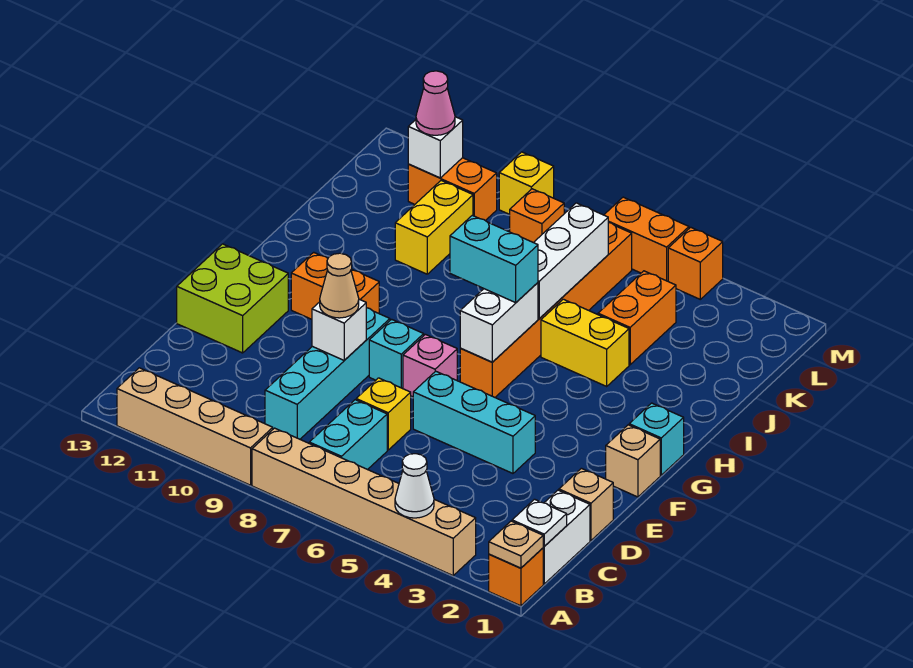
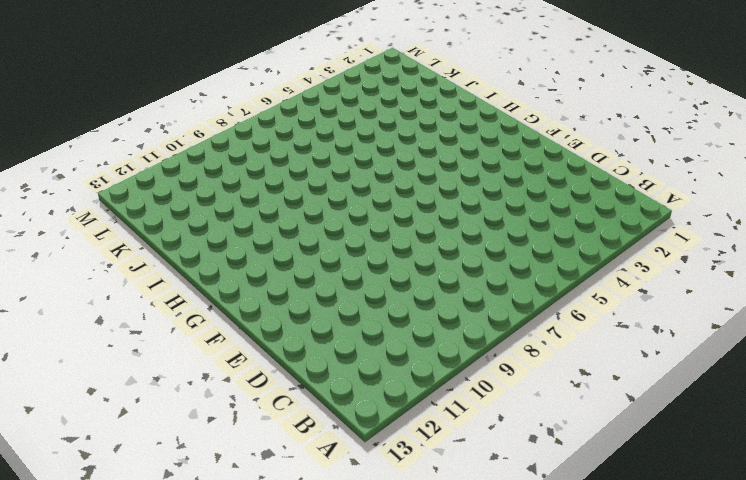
none -> orange 1x1 brick [489,548,543,606]
none -> tan 1x6 brick [252,428,476,575]
none -> tan 1x4 brick [117,368,273,485]
none -> white 1x2 brick [543,490,590,584]

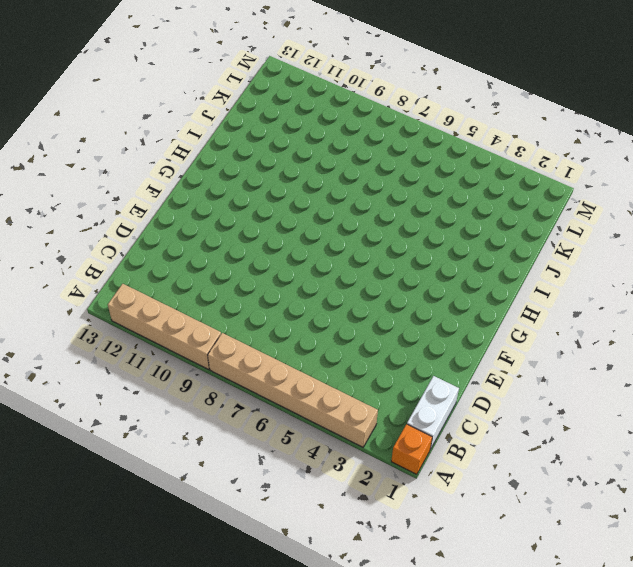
none -> cyan 1x2 brick [309,400,387,470]
none -> cyan 1x4 brick [265,308,390,439]
none -> tan 1x1 brick [559,468,613,540]
none -> yellow 1x1 brick [356,378,411,450]

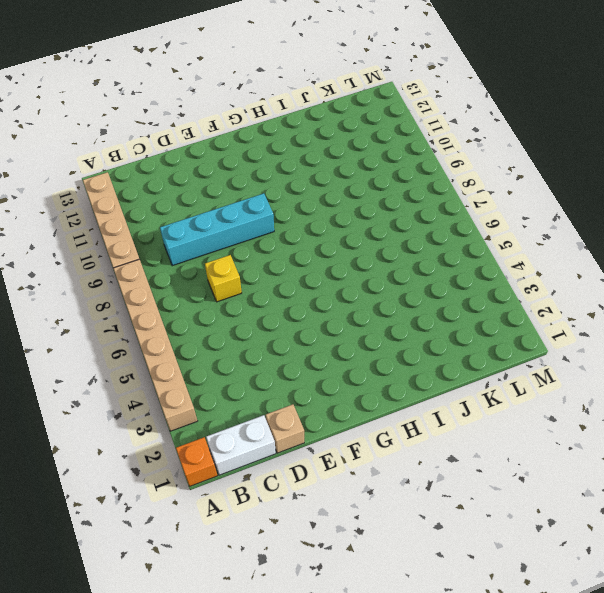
none -> cyan 1x2 brick [309,400,387,470]
none -> cyan 1x3 brick [413,371,535,473]
none -> lime 2x2 brick [177,244,288,353]
none -> tan 1x1 brick [606,425,660,497]

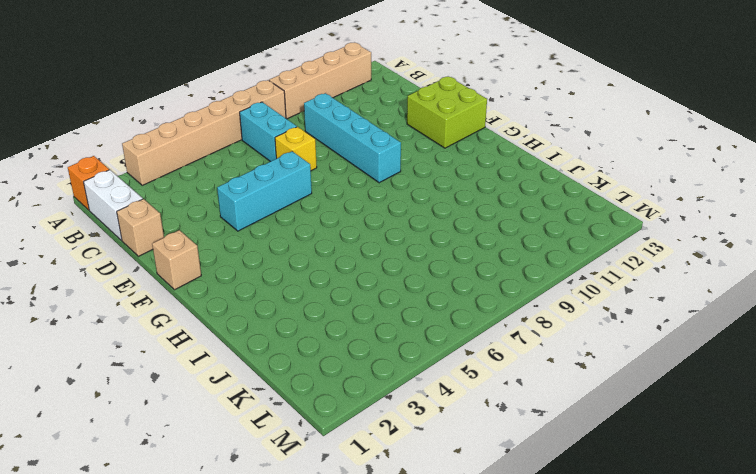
none -> pink 1x1 brick [403,334,457,397]
none -> cyan 1x1 brick [369,319,424,389]
none -> cyan 1x1 brick [629,403,684,475]
none -> orange 1x6 brick [460,222,632,397]

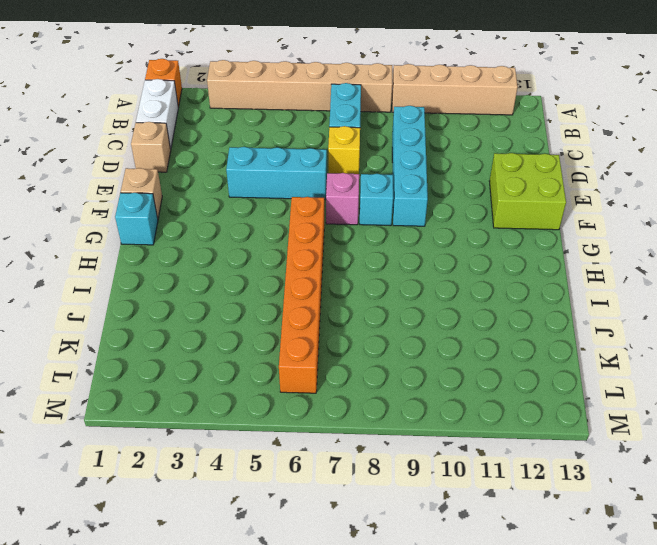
none -> orange 1x2 brick [291,252,379,319]
none -> yellow 1x2 brick [541,299,629,386]
none -> orange 1x2 brick [598,271,676,365]
none -> yellow 1x2 brick [395,181,473,274]

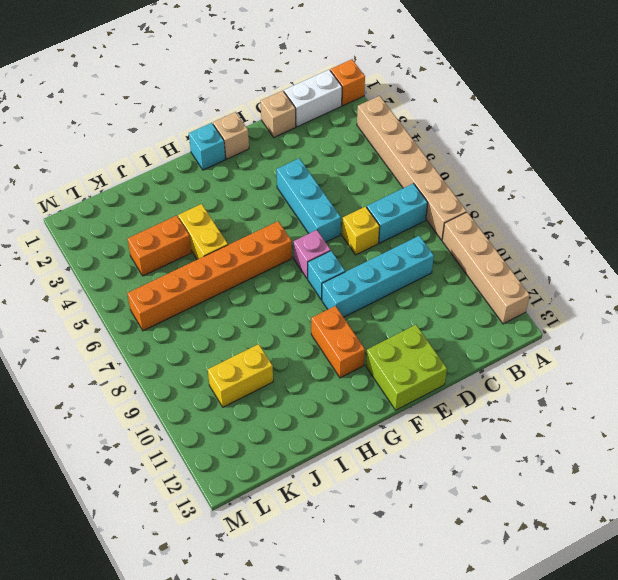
none -> orange 1x1 brick [510,189,564,243]
none -> orange 1x2 brick [408,158,497,221]
none -> orange 1x1 brick [668,227,723,299]
none -> orange 1x2 brick [604,197,689,281]

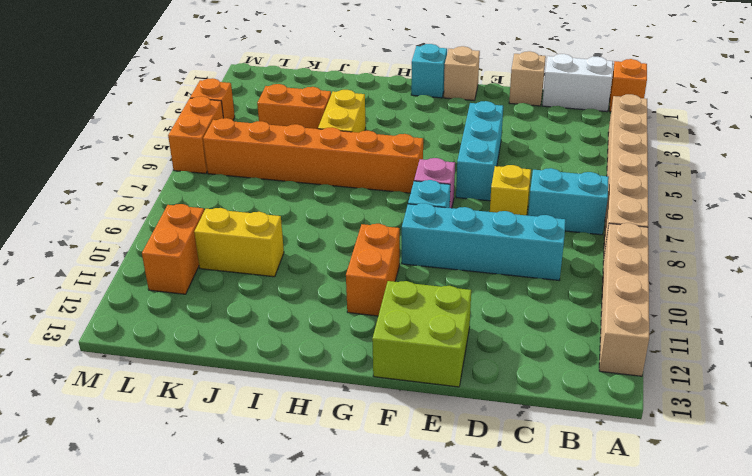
none -> orange 1x1 brick [510,189,564,243]
none -> yellow 1x1 brick [499,152,554,214]
none -> tan 1x1 plate [489,521,543,568]
none -> white 1x1 cone [395,454,434,518]

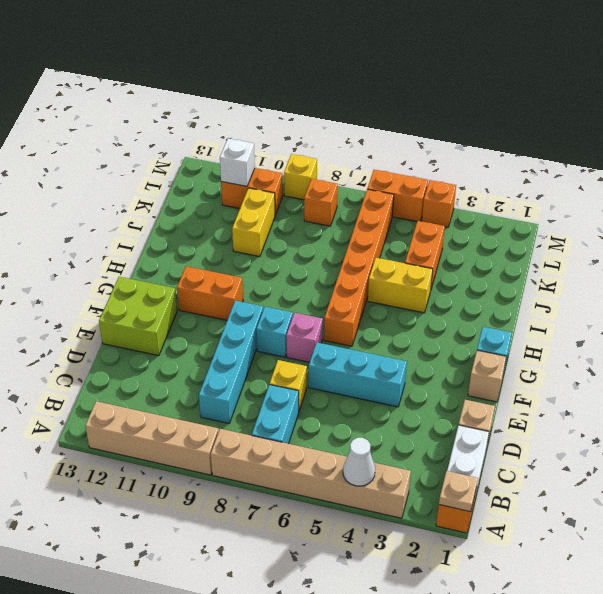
none -> white 1x1 plate [512,499,567,546]
none -> white 1x1 brick [312,299,366,360]
none -> white 1x2 brick [460,283,538,362]
none -> white 1x3 brick [534,203,608,319]

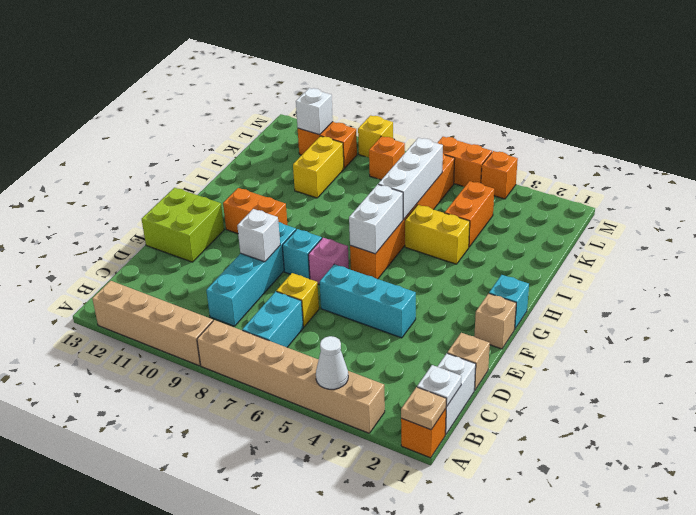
none -> tan 1x1 cone [320,253,359,318]
none -> cyan 1x2 brick [450,215,538,303]
none -> pink 1x1 cone [416,71,455,135]

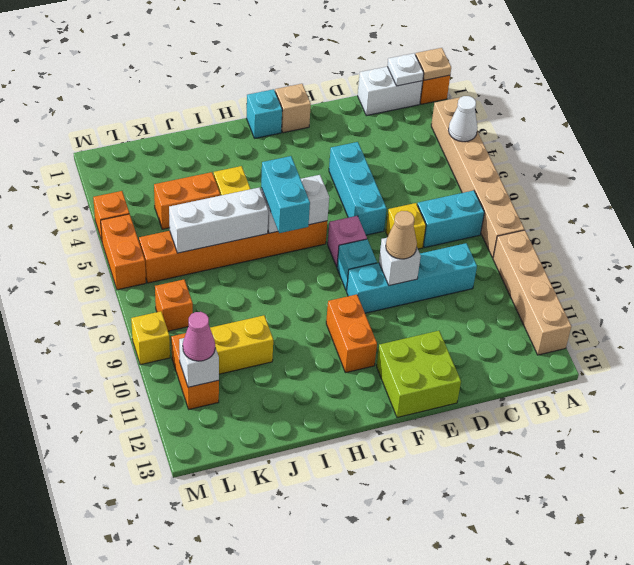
none -> tan 1x1 brick [559,468,613,540]

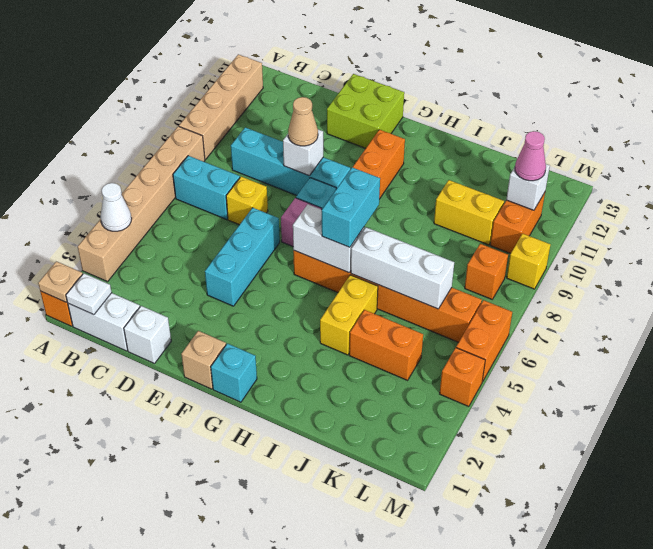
white 1x1 brick [124,306,171,363] -> tan 1x1 brick [559,468,613,540]

